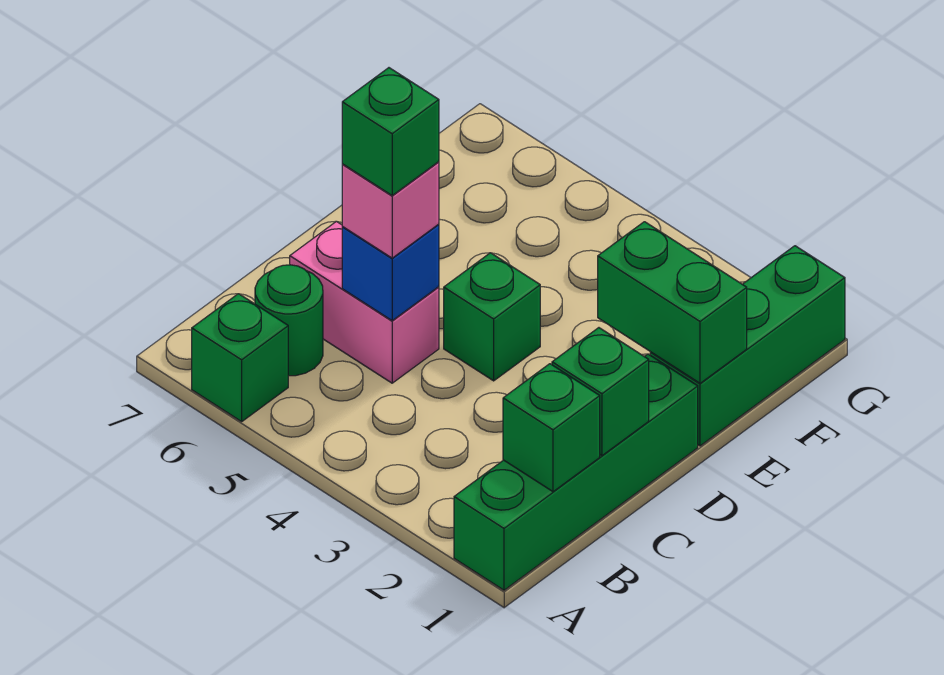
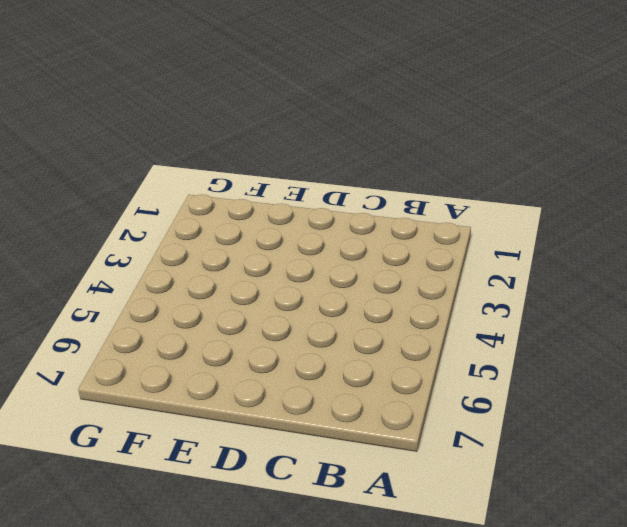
none -> green 1x4 brick [454,354,698,590]
none -> green 1x1 brick [192,294,288,422]
none -> green 1x1 round brick [255,265,323,376]

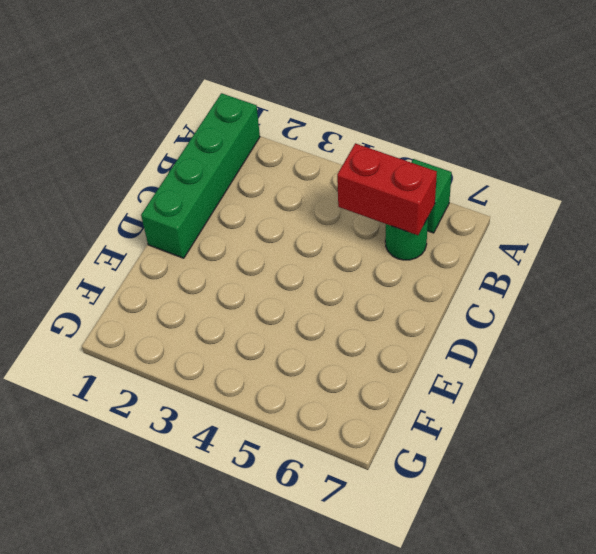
red 1x2 brick [337,143,437,235] -> none
none -> pink 1x2 brick [290,221,439,383]
none -> green 1x1 brick [444,253,540,381]
none -> green 1x3 brick [650,246,845,446]

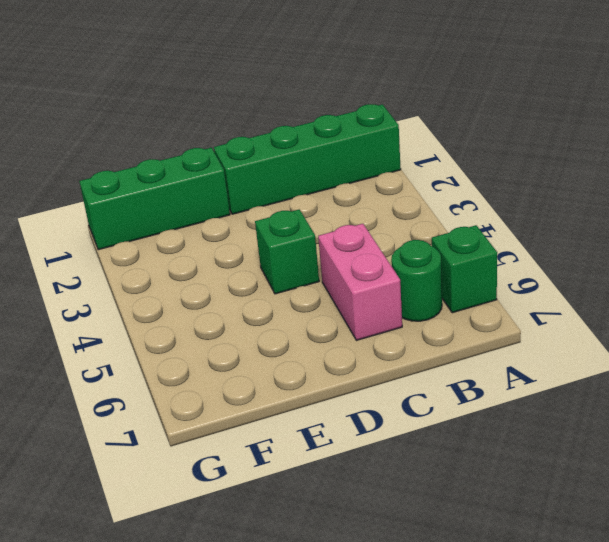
none -> green 1x1 brick [503,364,600,492]
none -> green 1x1 brick [552,328,649,456]
none -> blue 1x1 brick [342,224,439,321]

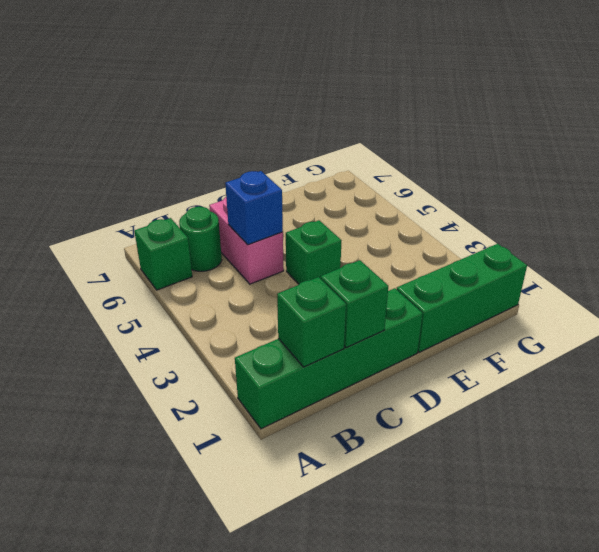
none -> green 1x2 brick [598,222,747,383]
none -> pink 1x1 brick [342,162,439,258]
none -> green 1x1 brick [342,68,439,195]

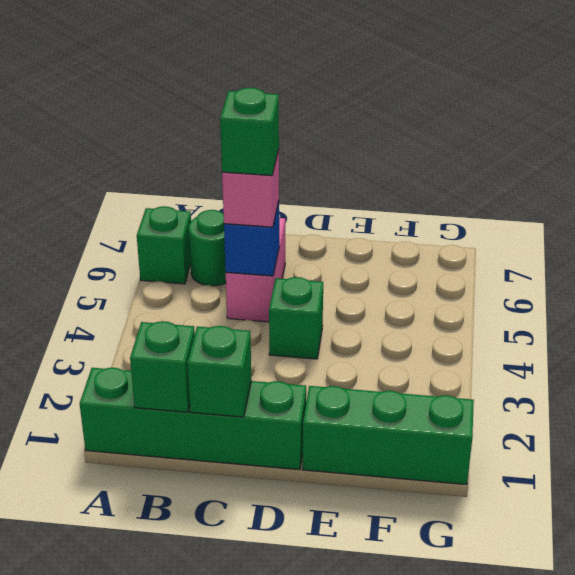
none -> green 1x2 brick [598,222,747,383]

